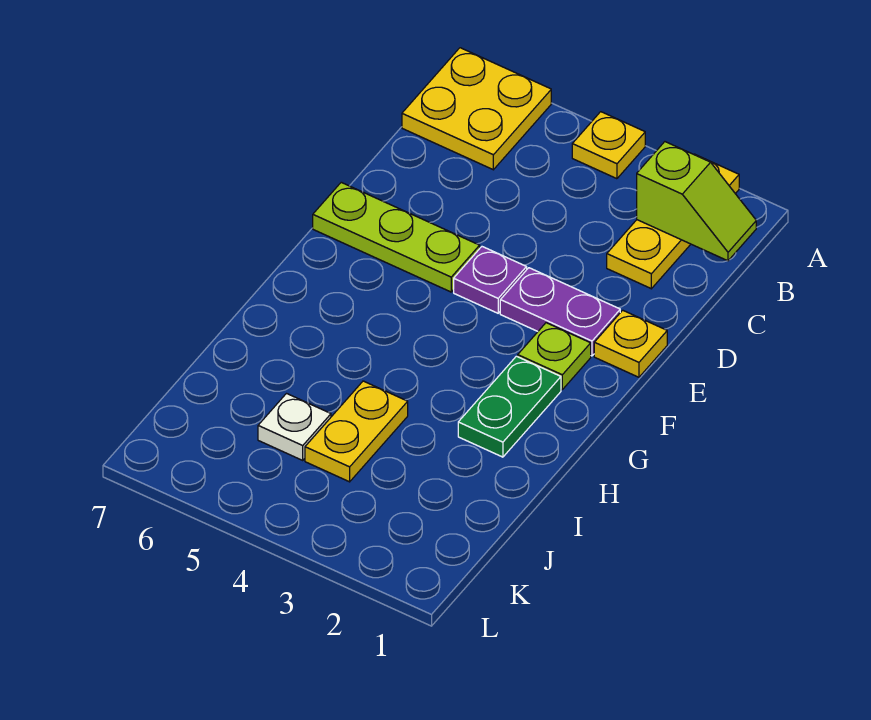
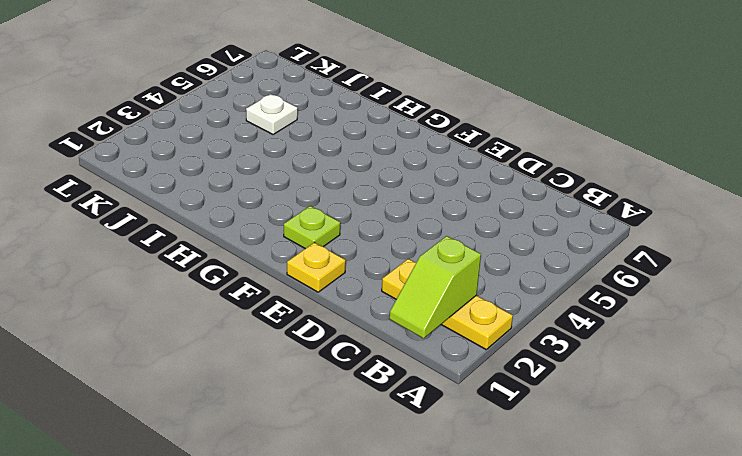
none -> yellow 1x1 plate [572,112,645,179]
none -> yellow 2x2 plate [402,48,551,170]
none -> purple 1x2 plate [500,268,620,356]

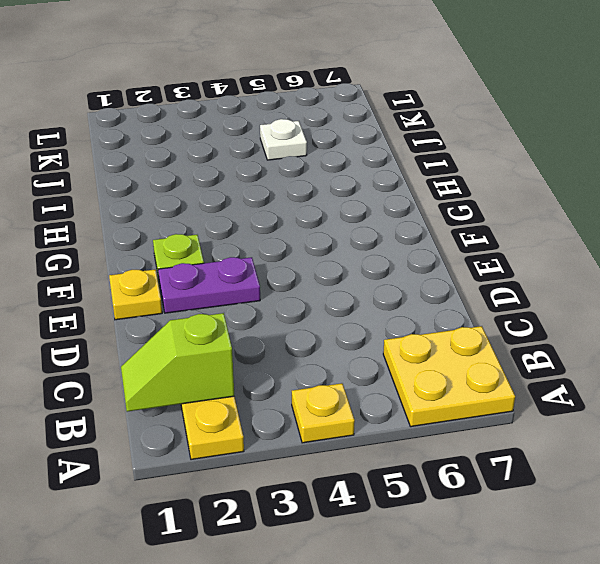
none -> purple 1x1 plate [454,247,527,313]
none -> lime 1x3 plate [313,182,480,292]
none -> green 1x2 plate [458,356,561,457]

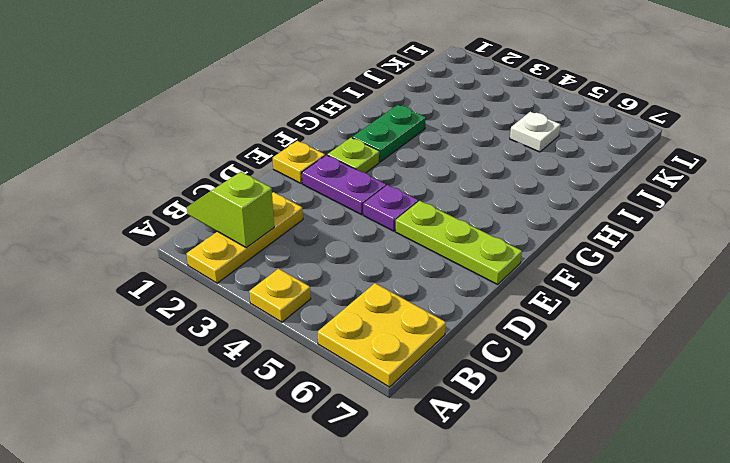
none -> yellow 1x2 plate [305,381,408,482]

